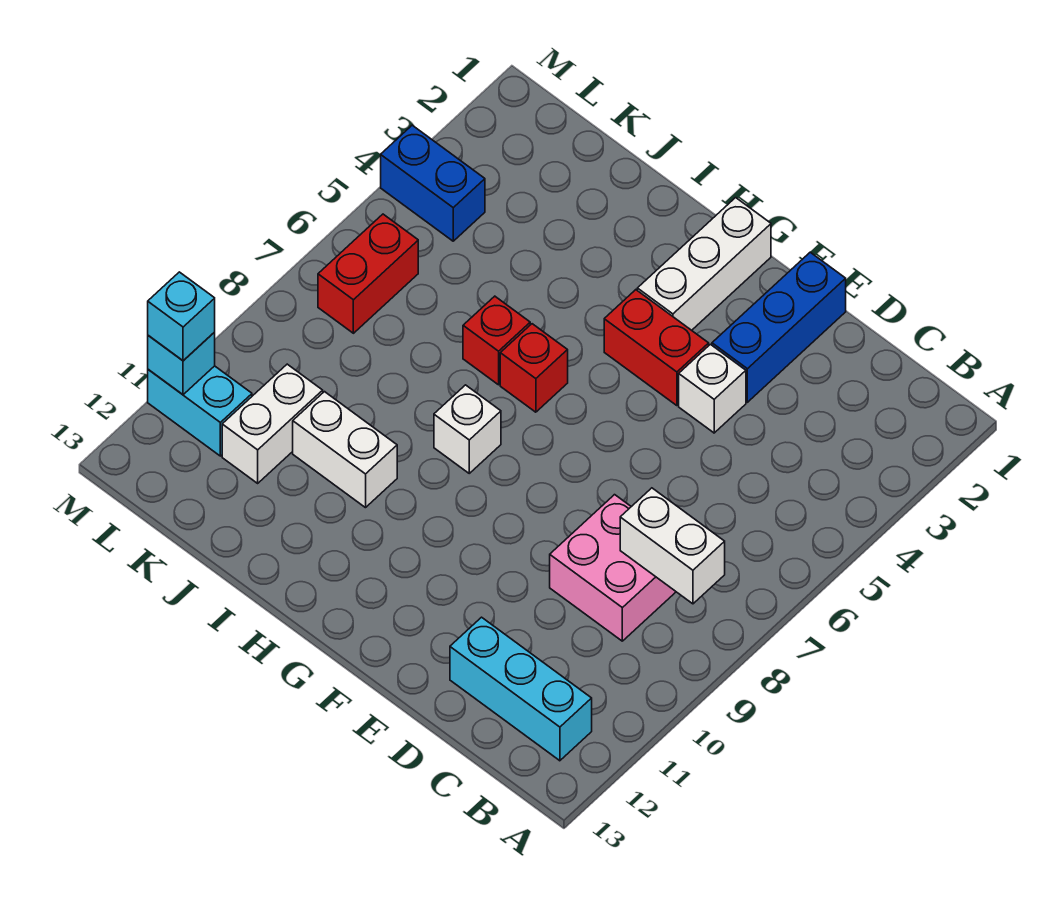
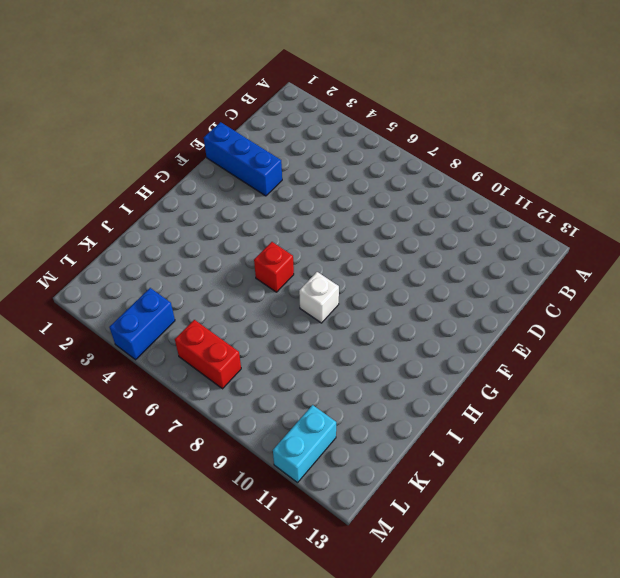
none -> cyan 1x3 brick [450,617,592,761]
none -> pink 2x2 brick [550,495,676,641]
none -> white 1x1 brick [679,344,746,433]

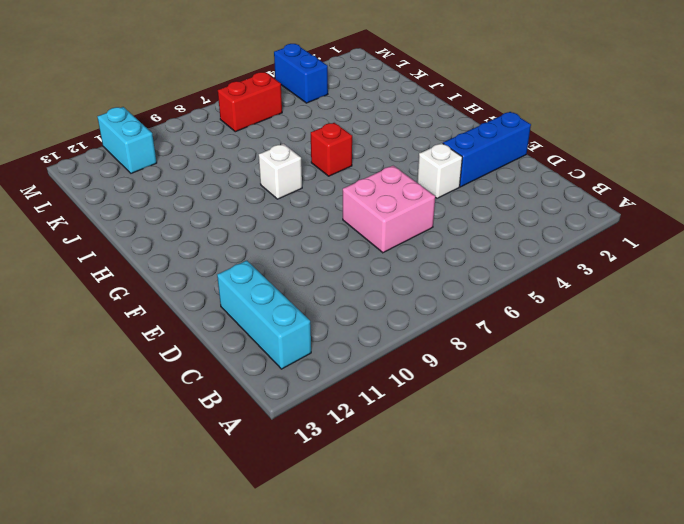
pink 2x2 brick [343,166,435,253] -> pink 2x2 brick moved to [550,495,676,641]
none -> red 1x2 brick [604,290,709,406]
none -> white 1x3 brick [637,198,771,330]
none -> red 1x1 brick [463,296,530,385]

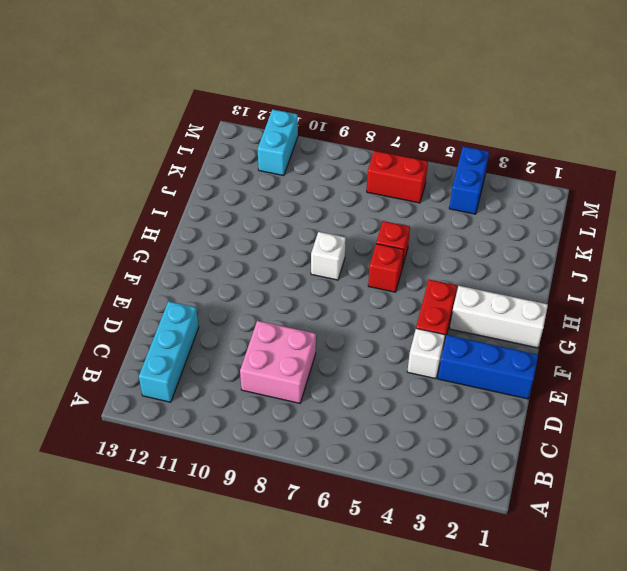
none -> white 1x2 brick [293,392,397,508]
none -> white 1x2 brick [222,364,323,483]
none -> white 1x2 brick [620,488,725,604]

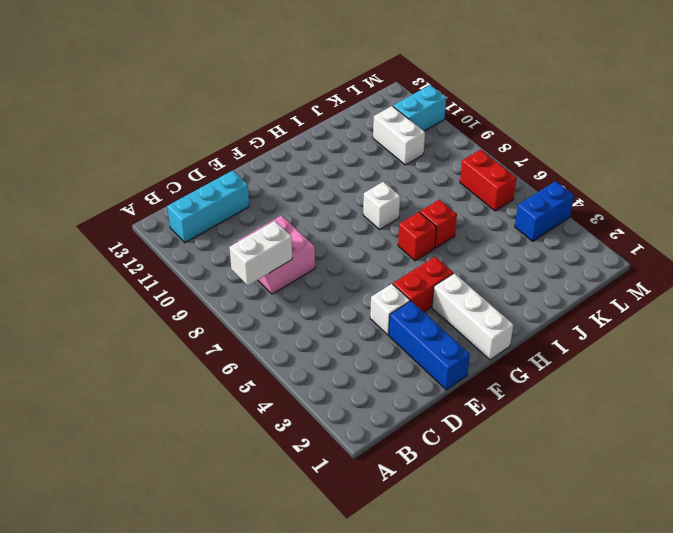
none -> white 1x2 brick [293,392,397,508]
none -> cyan 1x1 brick [148,332,215,395]
none -> cyan 1x1 brick [148,272,215,361]

